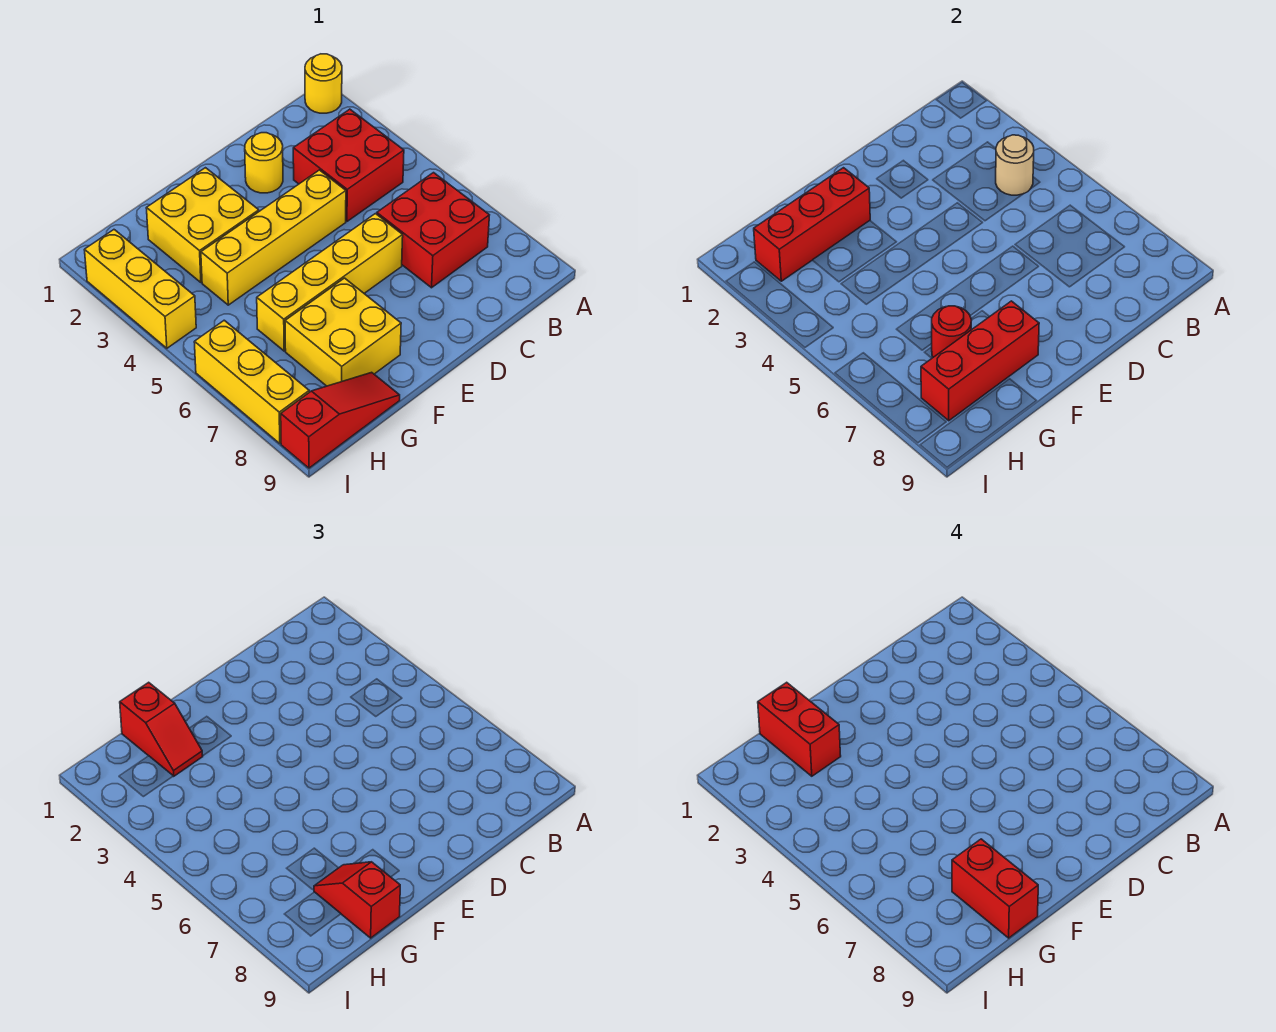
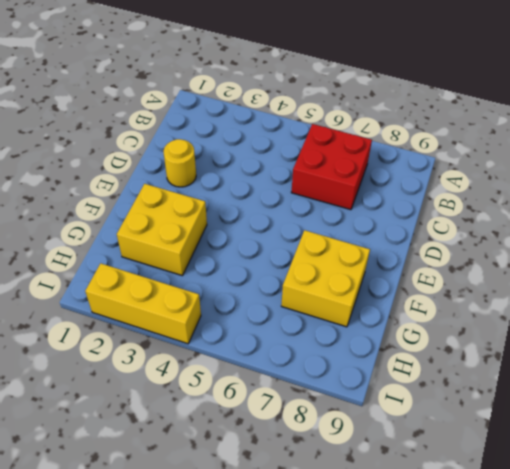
none -> yellow 1x1 round brick [305,54,342,113]
none -> red 2x2 brick [293,109,404,221]
none -> yellow 1x4 brick [201,170,346,305]

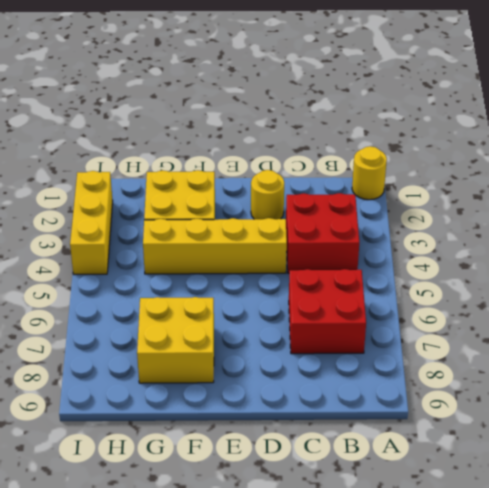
none -> yellow 1x4 brick [257,214,403,351]
none -> red 1x3 slope [281,372,400,468]
none -> yellow 1x3 brick [194,320,309,443]

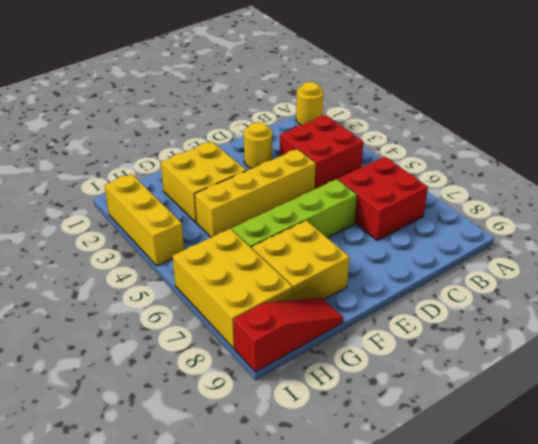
lime 1x4 brick [232,179,357,248] -> yellow 1x4 brick [257,214,403,351]
yellow 2x3 brick [173,229,292,348] -> yellow 1x3 brick [194,320,309,443]
none -> tan 1x1 round brick [996,135,1034,195]
none -> red 1x3 brick [754,168,870,281]
none -> red 1x3 brick [921,301,1039,421]

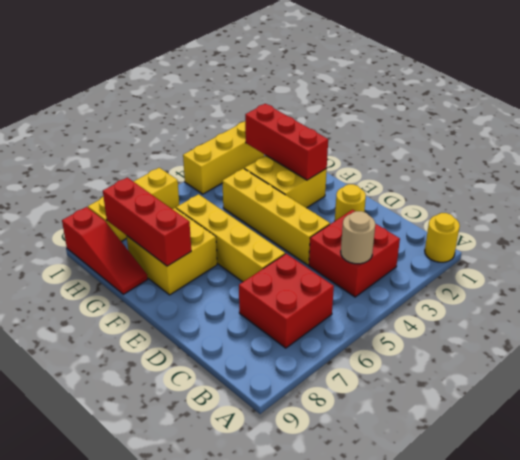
none -> red 1x1 round brick [932,306,971,357]
none -> red 1x2 slope [120,682,203,776]
none -> red 1x2 slope [314,862,400,938]

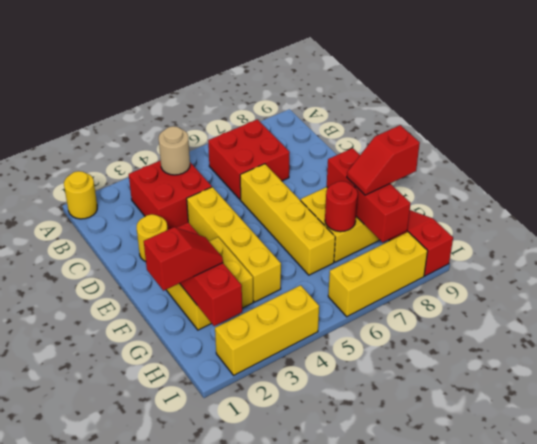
none -> red 1x2 brick [758,682,841,776]
none -> red 1x2 brick [952,839,1038,938]

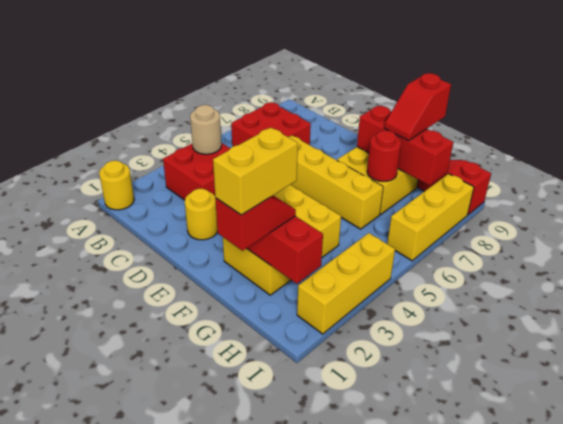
yellow 1x2 brick [213,127,298,215] -> red 1x2 brick [758,682,841,776]
none -> red 1x2 brick [952,839,1038,938]

